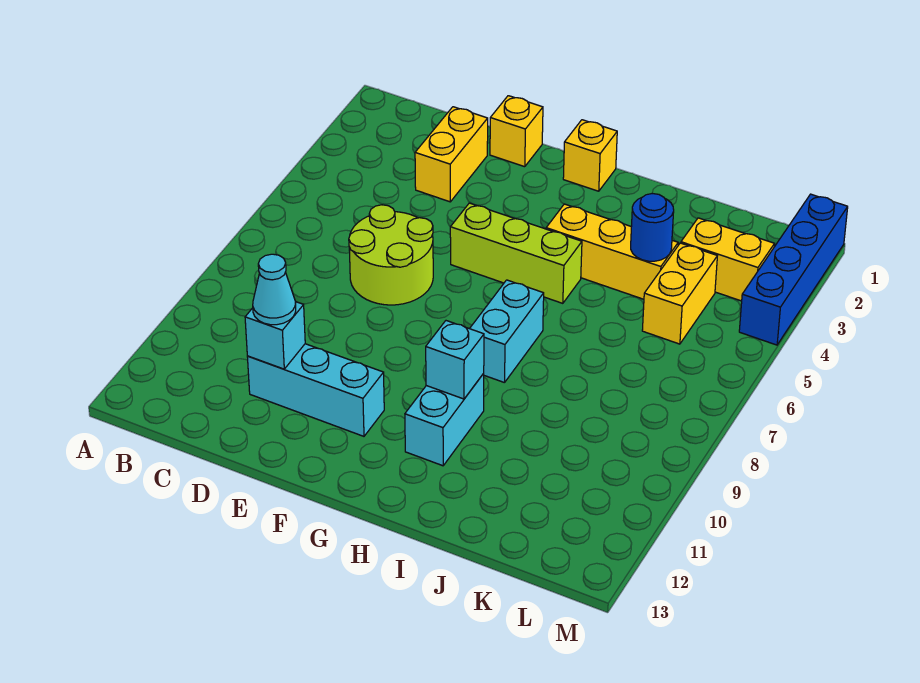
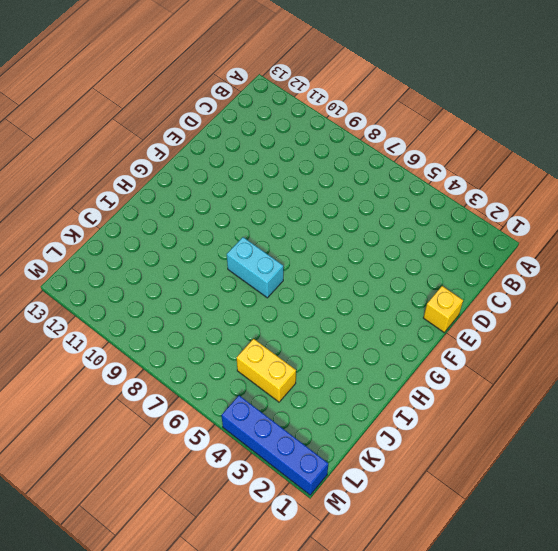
none -> yellow 1x2 brick [415,107,488,202]
none -> lime 2x2 round brick [349,205,433,305]
none -> cyan 1x3 brick [247,344,384,436]

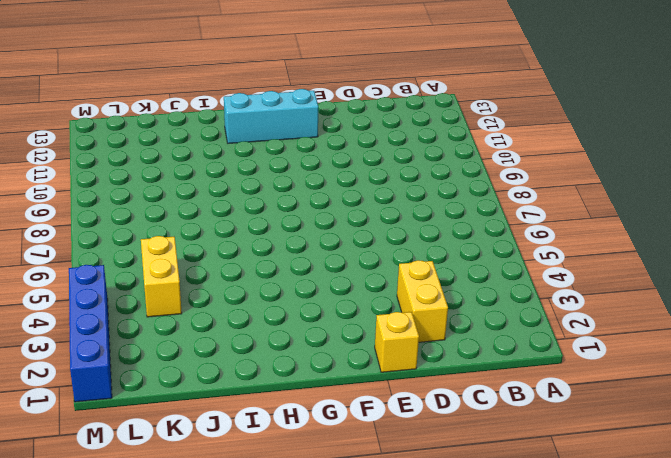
cyan 1x3 brick [224,89,318,143] -> cyan 1x3 brick moved to [247,344,384,436]
none -> lime 2x2 round brick [349,205,433,305]
none -> lime 1x3 brick [450,203,582,303]
none -> yellow 1x1 brick [563,120,617,191]

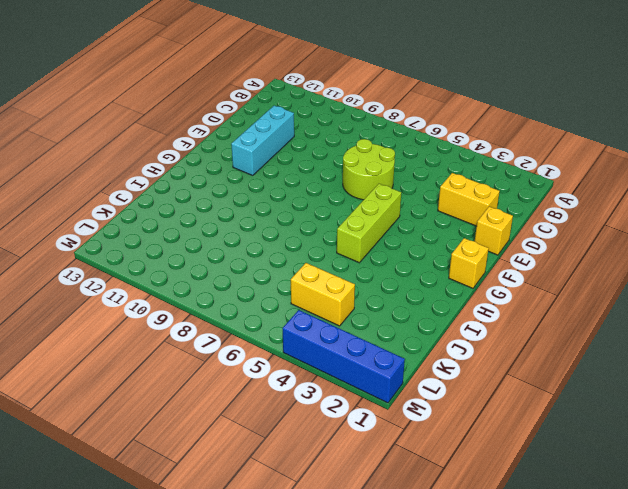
none -> yellow 1x3 brick [546,204,678,299]
none -> cyan 1x2 brick [470,280,544,383]
none -> cyan 1x2 brick [405,374,484,466]

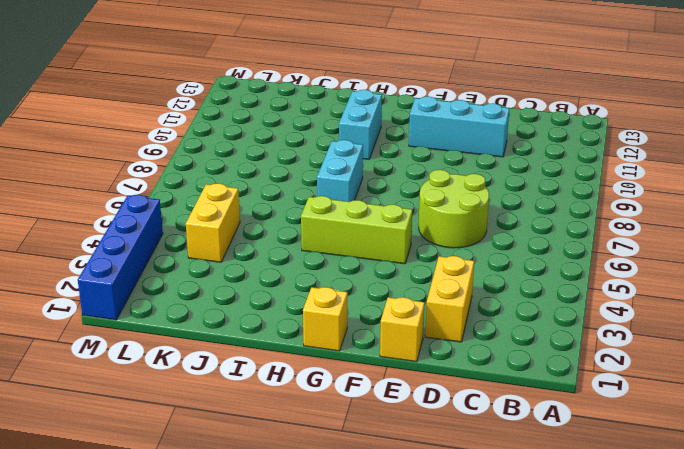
none -> yellow 1x3 brick [546,204,678,299]
none -> yellow 1x2 brick [681,218,774,301]
none -> cyan 1x1 brick [245,302,305,369]

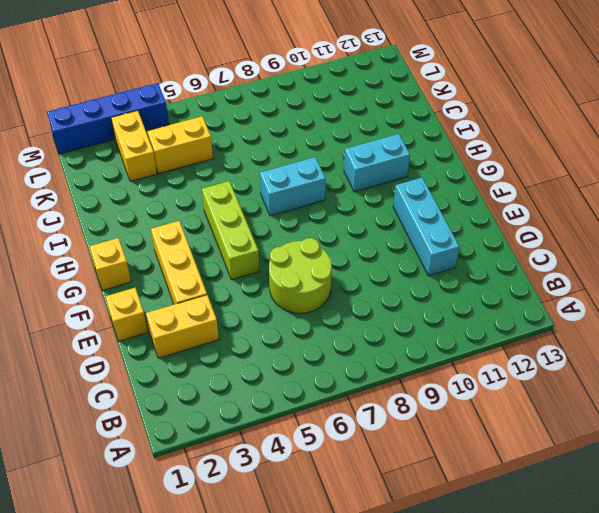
yellow 1x3 brick [151,221,207,304] -> yellow 1x3 brick moved to [546,204,678,299]
none -> cyan 1x1 brick [245,302,305,369]
none -> cyan 1x1 brick [426,321,484,399]
none -> blue 1x1 round brick [631,193,674,261]

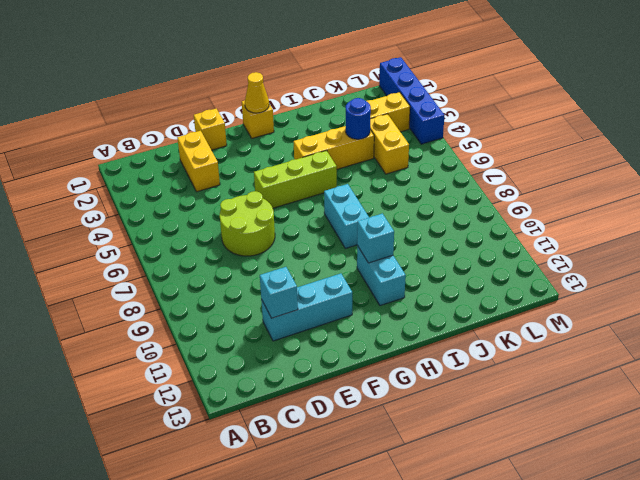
yellow 1x1 cone [245,72,269,113] -> none
none -> cyan 1x1 cone [253,254,296,325]

